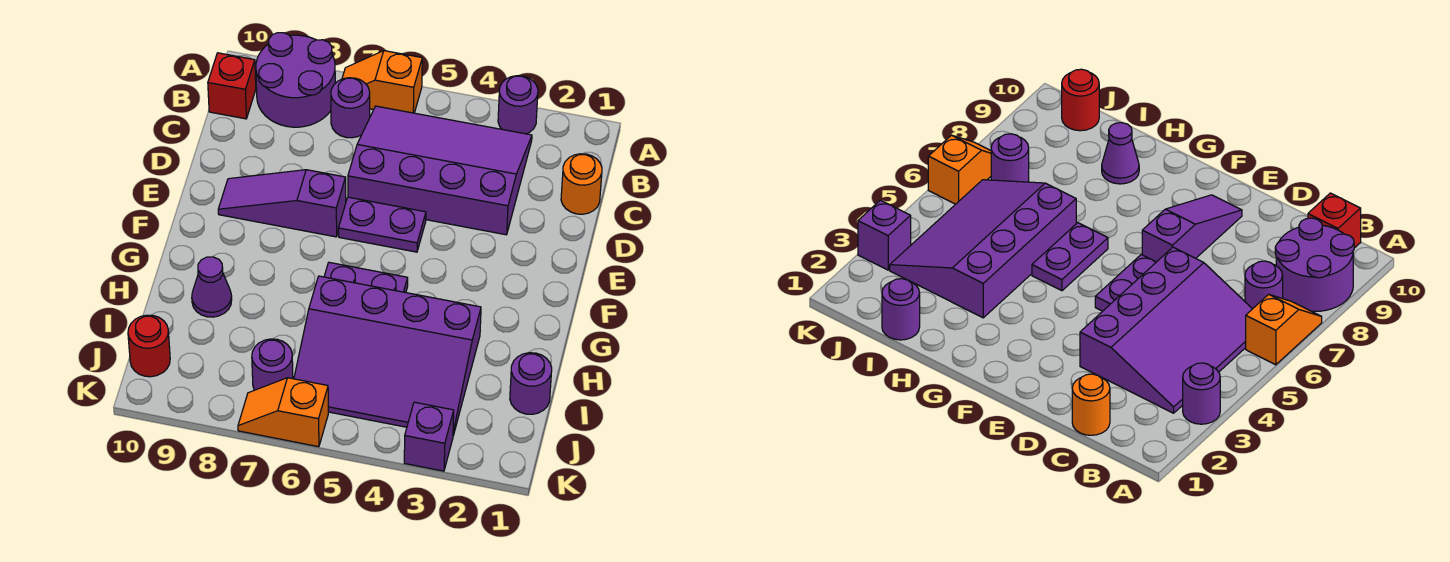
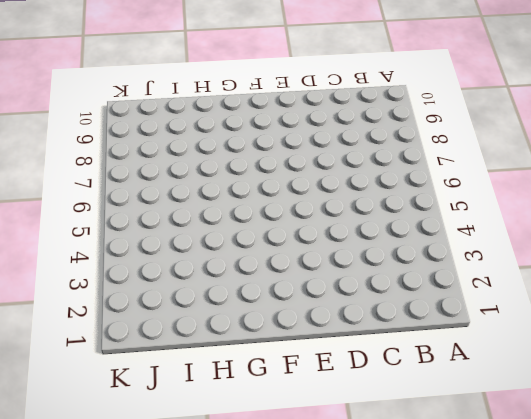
none -> purple 1x1 round brick [498,76,538,134]
none -> orange 1x2 slope [342,51,422,113]
none -> purple 2x2 round brick [256,33,335,127]

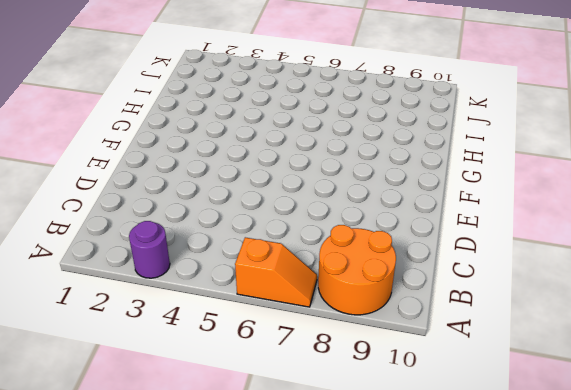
orange 2x2 round brick [318,225,396,315] -> purple 2x2 round brick [256,33,335,127]
none -> purple 3x4 slope [348,106,532,235]
none -> purple 1x1 round brick [331,78,370,138]
none -> red 1x1 brick [208,53,256,119]

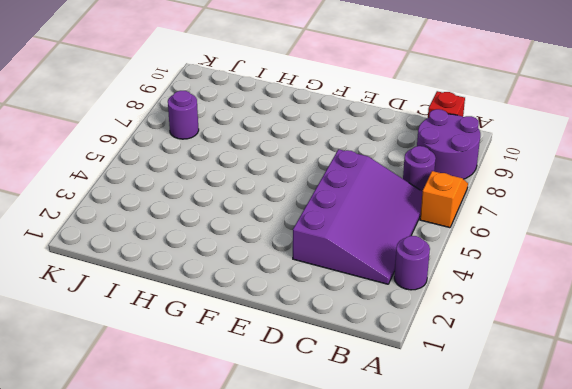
none -> orange 1x1 round brick [561,154,602,214]
none -> purple 1x2 plate [338,197,426,252]
none -> purple 1x3 slope [218,170,346,237]

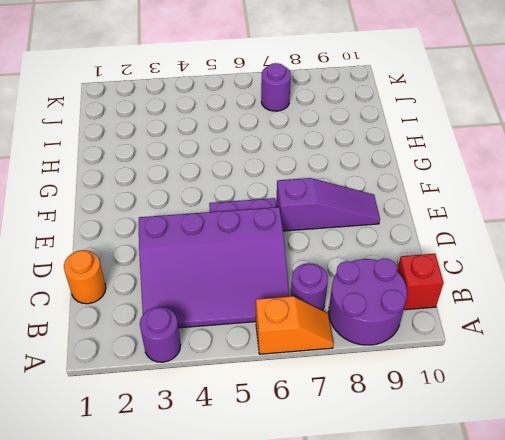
none -> purple 1x2 plate [324,262,408,293]
none -> purple 3x4 slope [294,276,481,435]
none -> purple 1x1 cone [192,257,232,317]

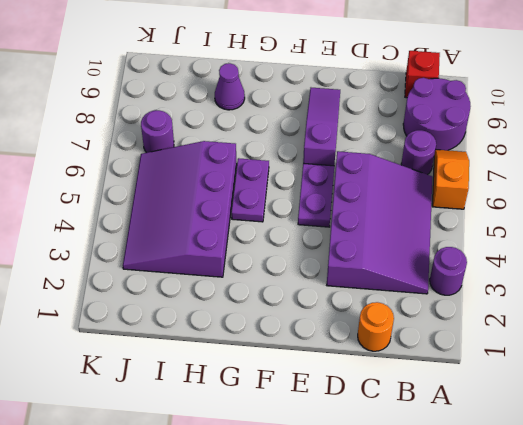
none -> purple 1x1 round brick [510,353,552,414]
none -> red 1x1 round brick [128,315,170,377]
none -> purple 1x1 brick [404,402,454,471]

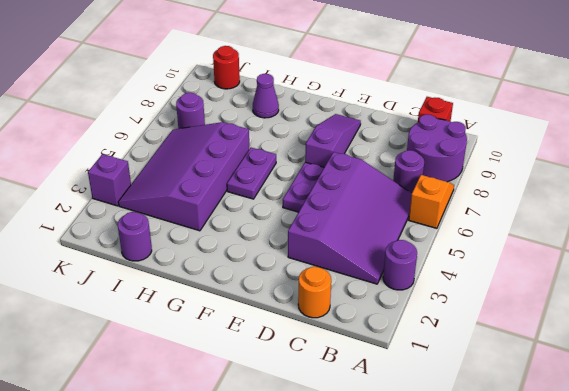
none -> orange 1x2 slope [238,378,328,447]

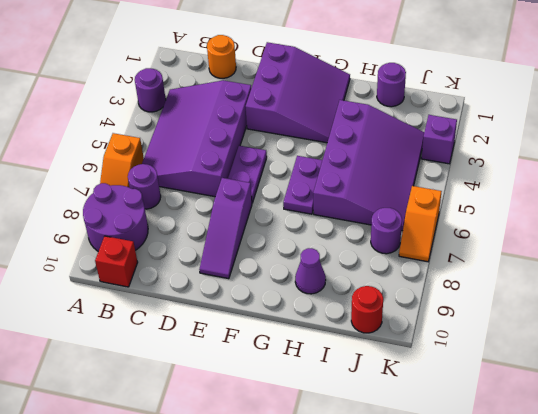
purple 3x3 slope [246,42,350,143] -> none

